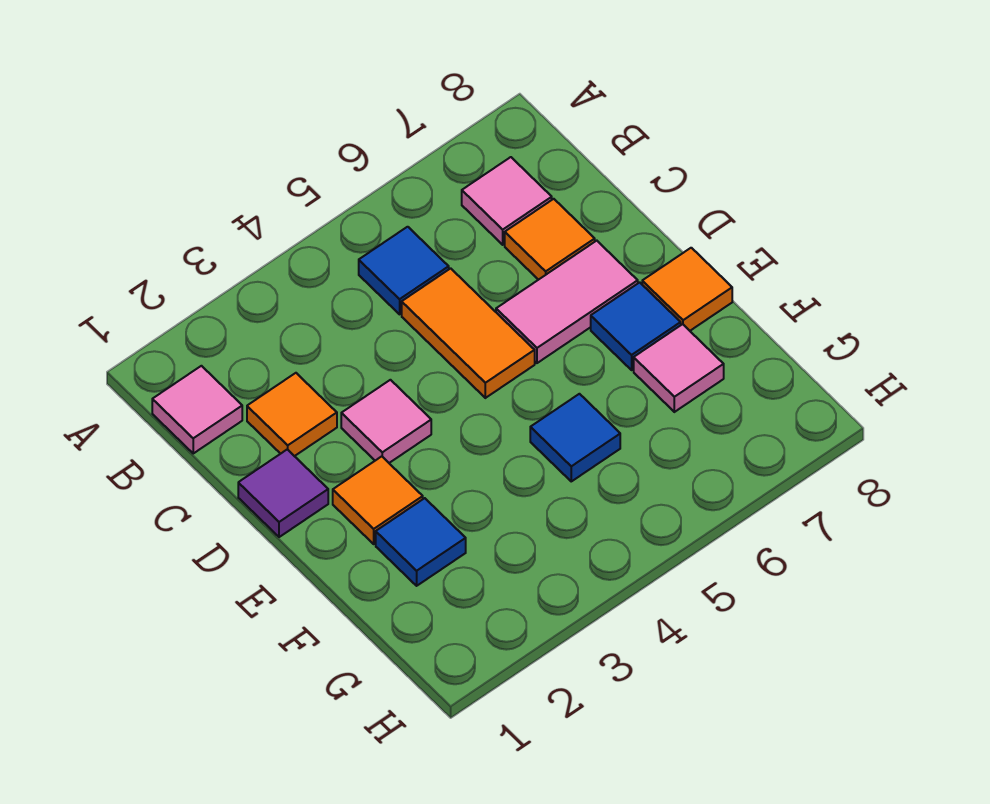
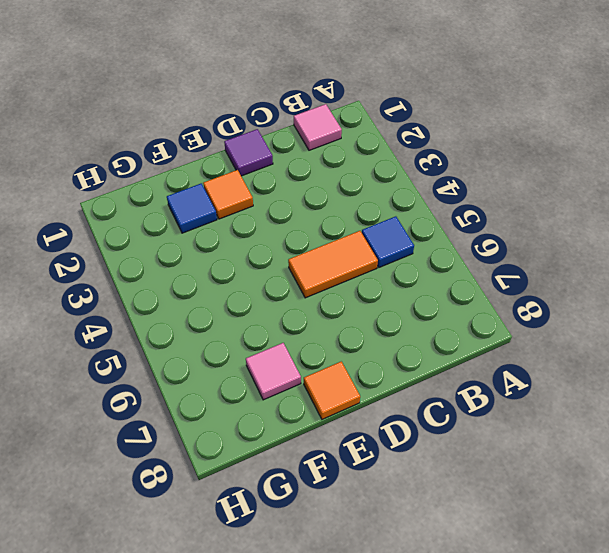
none -> pink 1x1 tile [462,157,552,245]
none -> orange 1x1 tile [247,373,337,456]
none -> orange 1x1 tile [505,199,595,280]

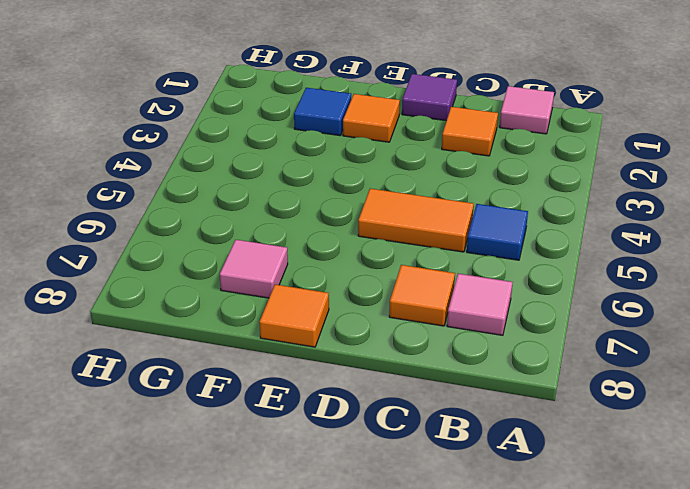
none -> pink 1x1 tile [341,380,431,463]
none -> pink 1x2 tile [496,241,638,363]
none -> blue 1x1 tile [591,282,681,370]

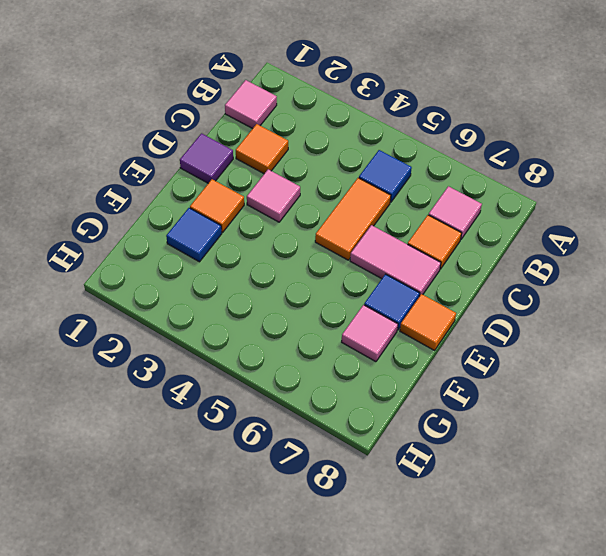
none -> blue 1x1 tile [530,394,620,481]

